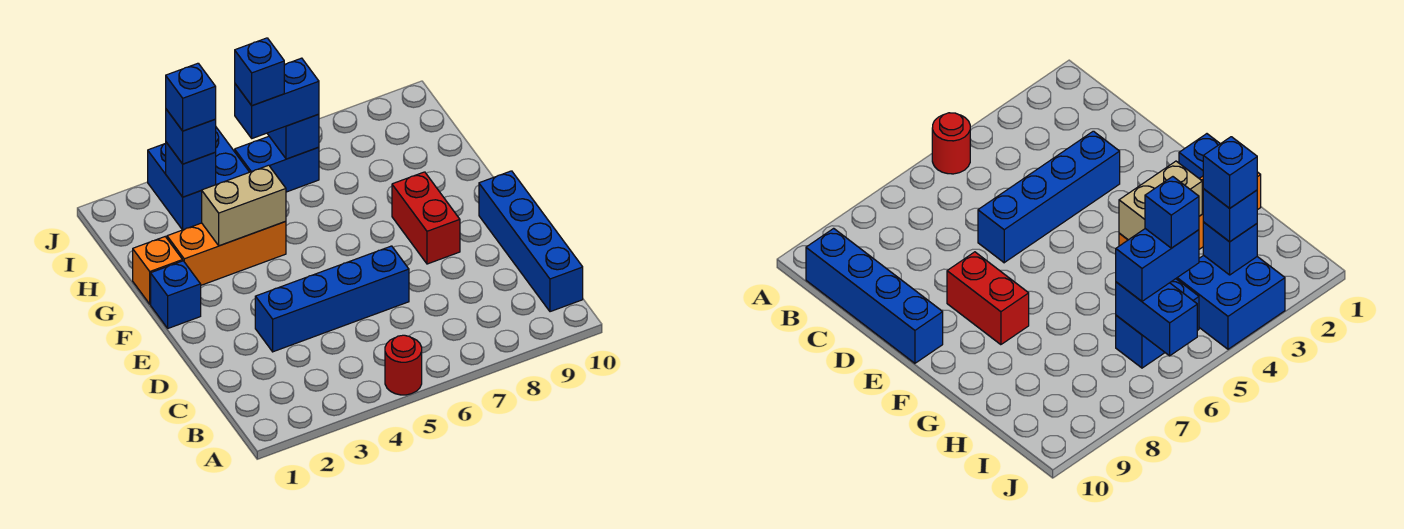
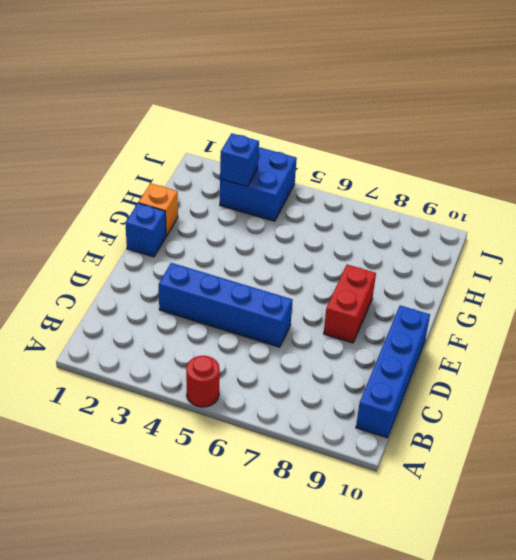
none -> orange 1x3 brick [167,221,286,285]
none -> blue 1x2 brick [234,136,319,192]
none -> tan 1x2 brick [202,165,286,246]

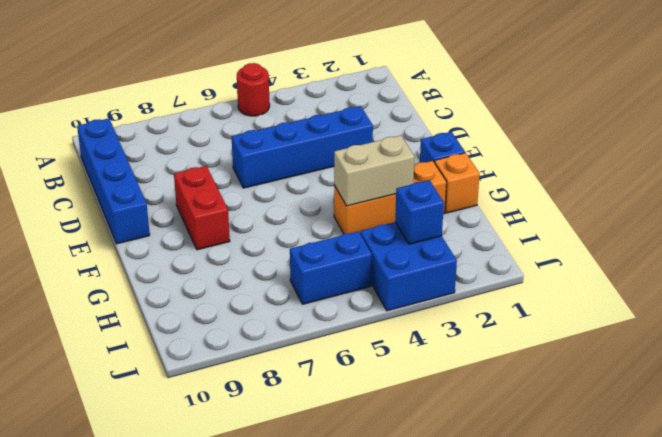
none -> blue 1x2 brick [267,114,319,159]
none -> blue 1x1 brick [166,109,216,164]
none -> blue 1x2 brick [235,58,319,138]

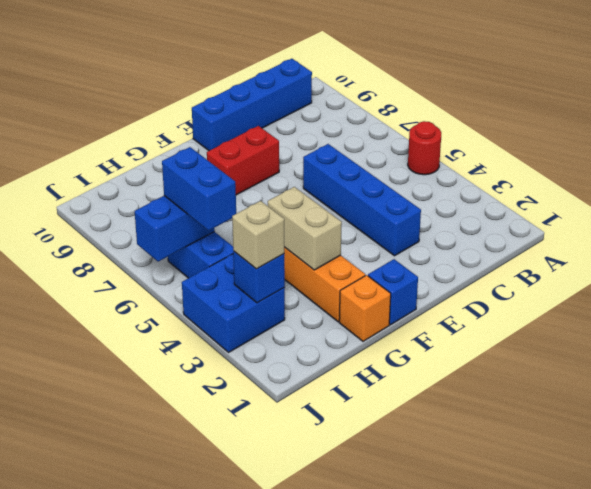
tan 1x1 brick [232,201,284,269] -> blue 1x1 brick [166,109,216,164]
none -> blue 1x1 brick [166,63,216,131]
none -> blue 1x1 brick [235,38,284,106]

